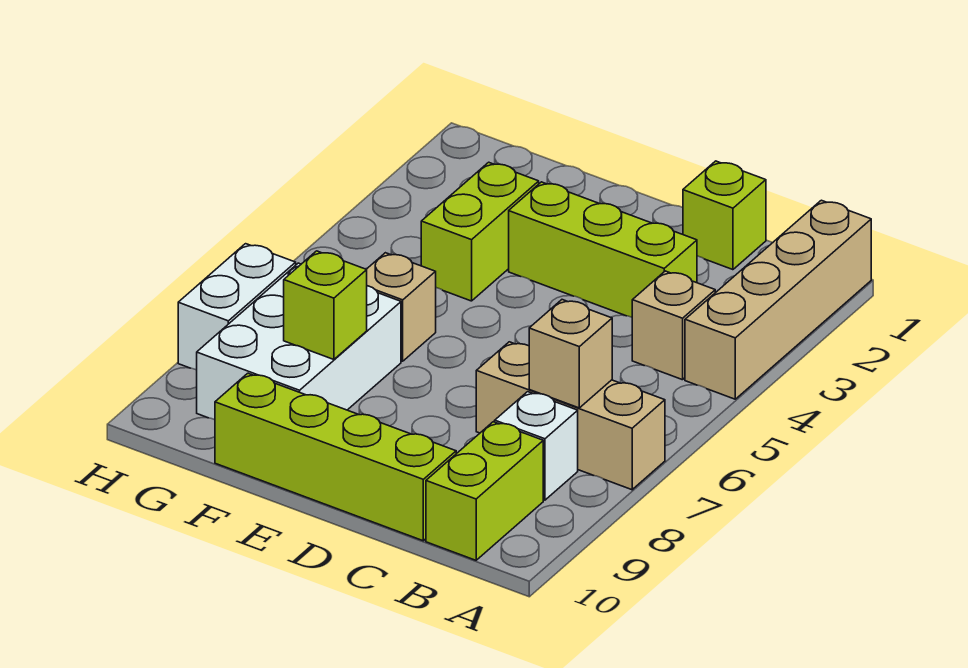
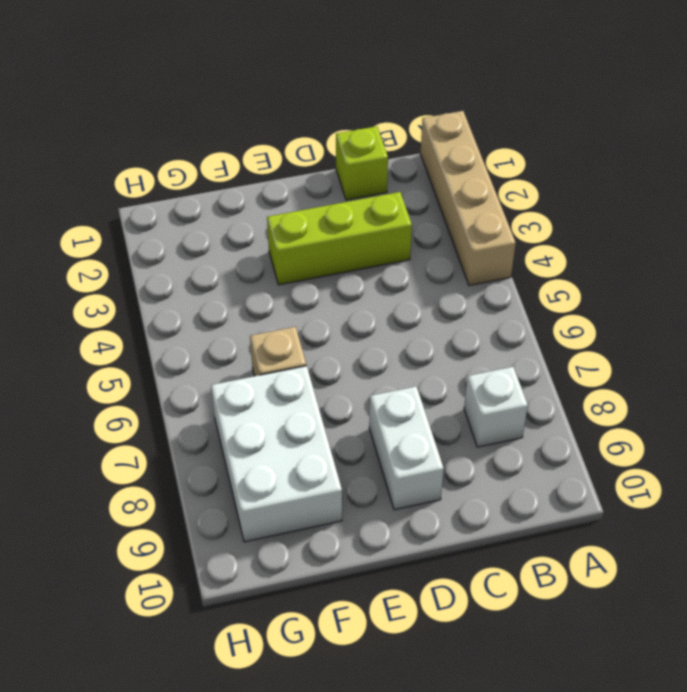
white 1x2 brick [369,386,444,510] -> white 1x2 brick moved to [178,244,296,370]
none -> tan 1x3 brick [476,342,665,490]
none -> tan 1x1 brick [632,271,715,380]
none -> lime 1x2 brick [426,422,543,560]

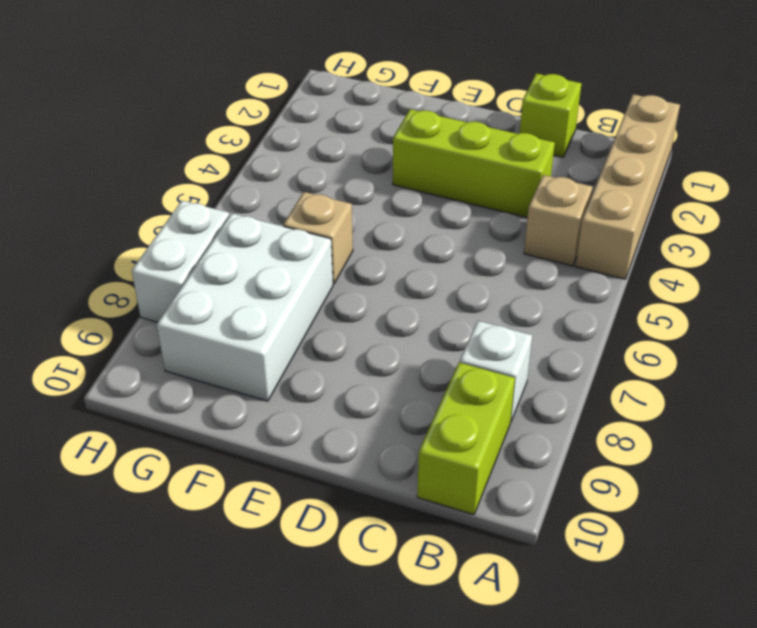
none -> tan 1x3 brick [476,342,665,490]
none -> lime 1x4 brick [215,373,456,541]
none -> lime 1x2 brick [421,162,539,301]

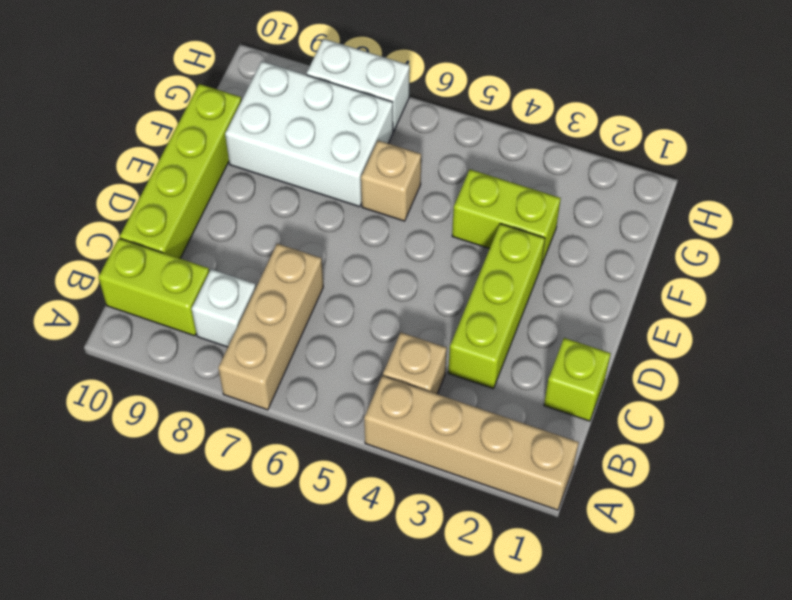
none -> tan 1x1 brick [529,300,612,408]
none -> lime 1x1 brick [284,251,367,360]

